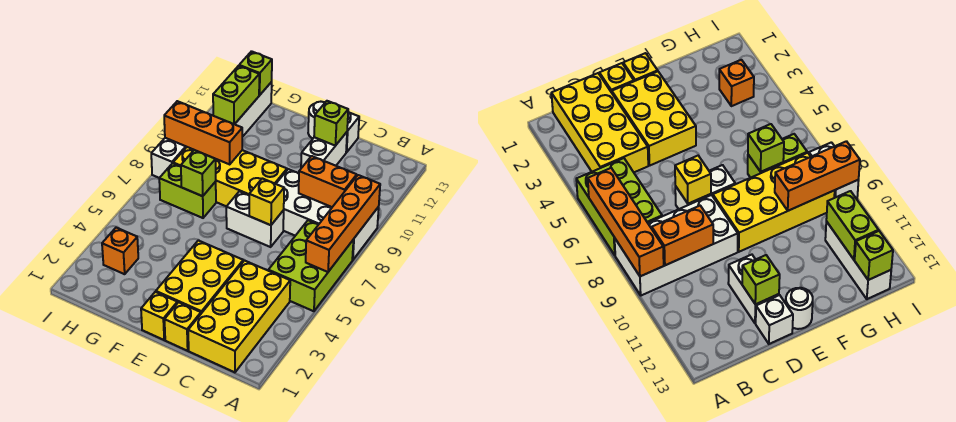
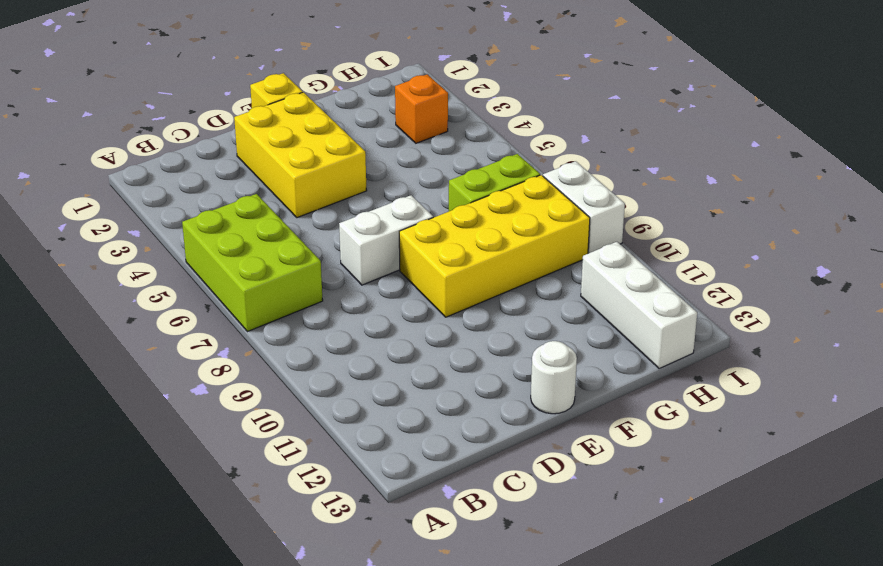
none -> white 2x4 brick [276,169,379,260]
none -> yellow 2x4 brick [188,260,290,372]
none -> yellow 1x1 brick [165,302,201,351]

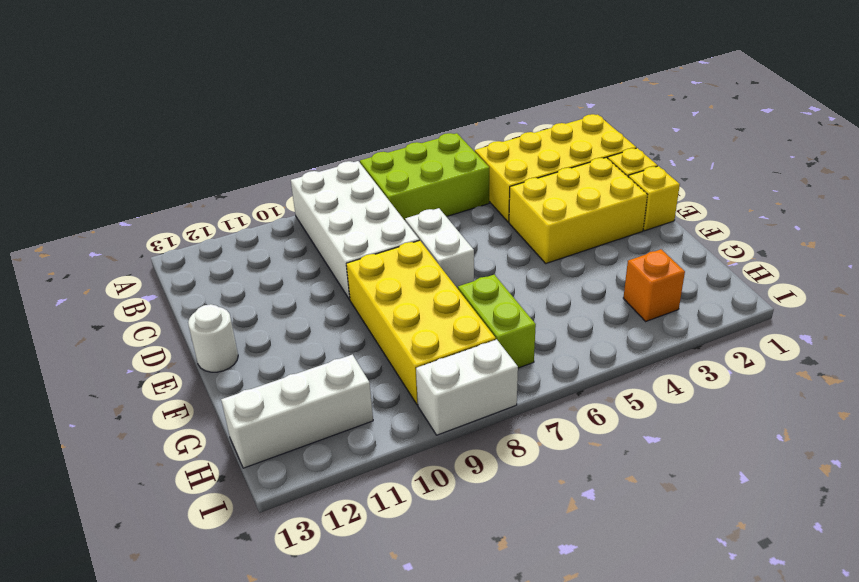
none -> white 1x2 brick [301,132,347,168]
none -> white 1x1 brick [346,112,359,152]
none -> orange 1x4 brick [306,175,380,272]

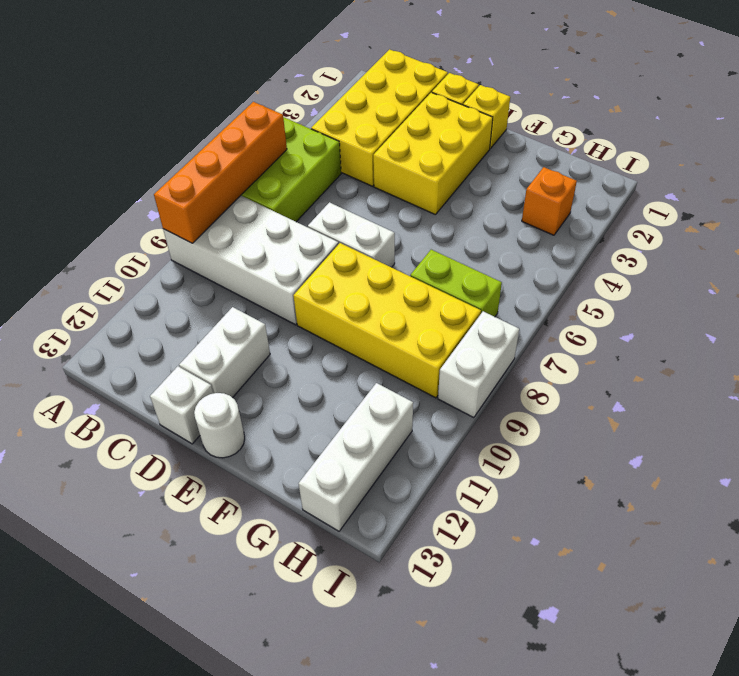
none -> orange 1x2 brick [299,156,357,207]
none -> yellow 1x1 brick [249,178,284,225]
none -> lime 1x1 brick [314,101,348,146]

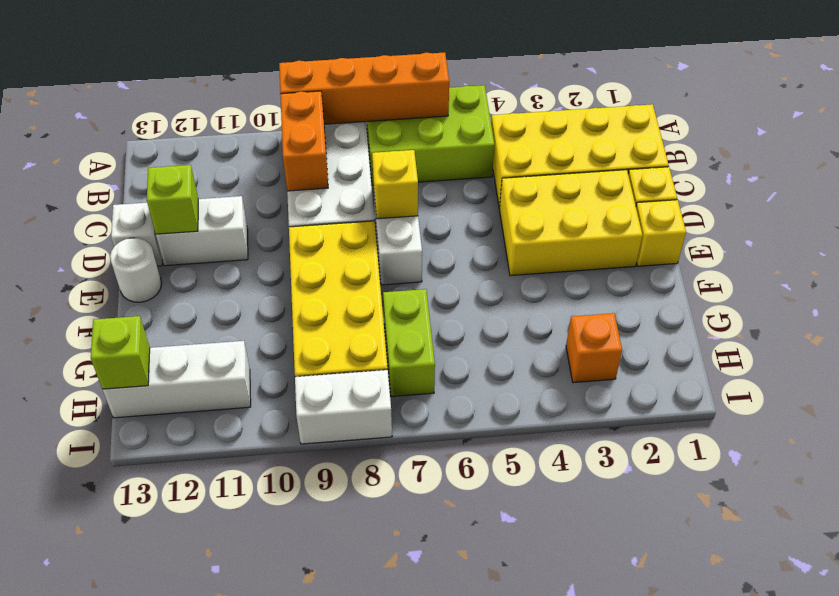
none -> lime 1x1 brick [181,150,216,196]
none -> orange 1x3 brick [164,101,242,164]
none -> lime 1x2 brick [213,66,259,124]

